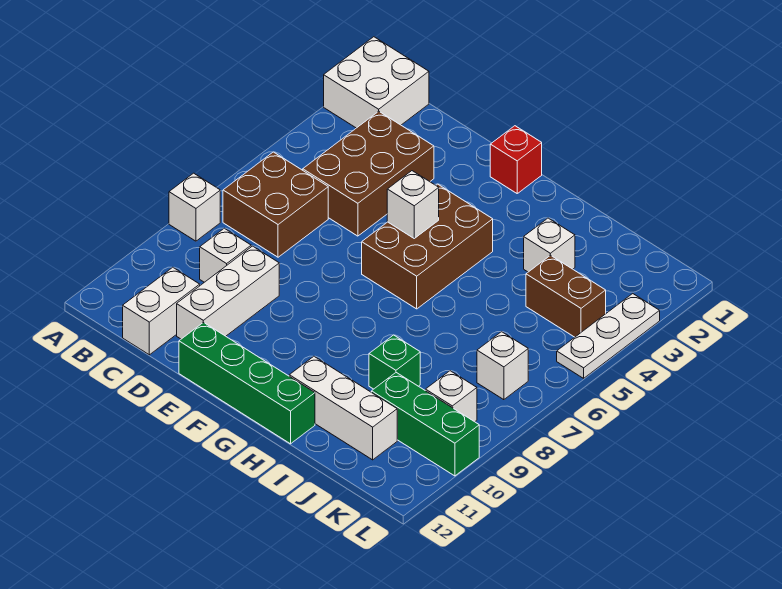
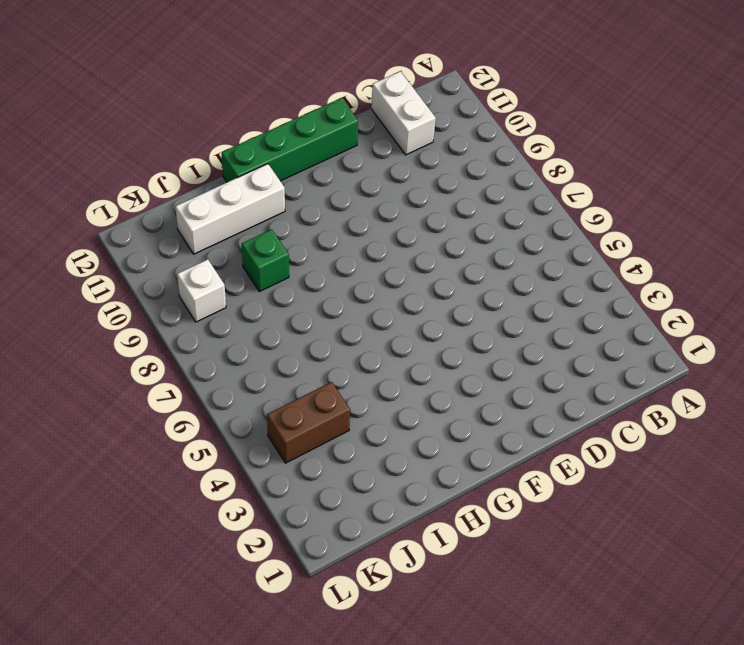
none -> white 2x2 brick [324,37,429,128]
none -> white 1x1 brick [169,173,220,241]
none -> brown 2x2 brick [223,152,328,257]

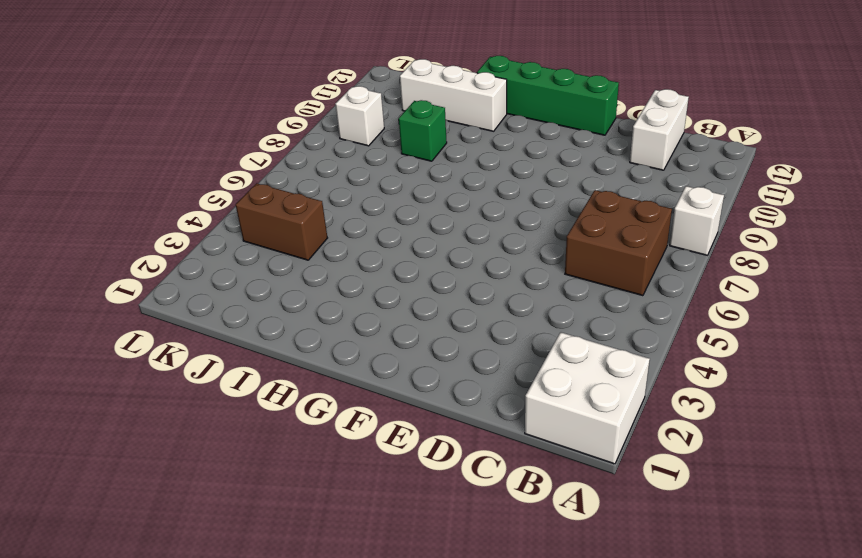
none -> brown 2x3 brick [303,111,434,236]
none -> white 1x1 brick [200,228,251,282]
none -> white 1x3 brick [177,246,279,339]

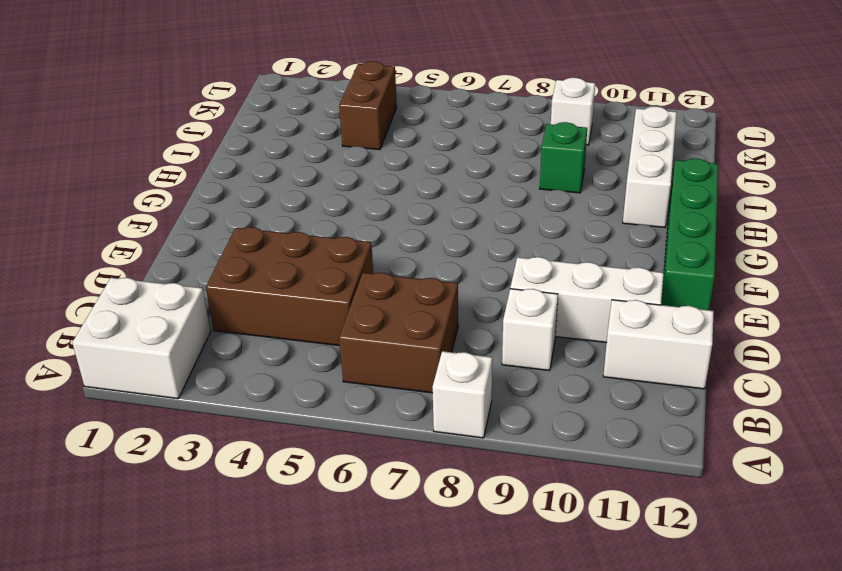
none -> red 1x1 brick [490,126,542,193]
none -> brown 2x3 brick [362,184,493,309]
none -> white 1x1 brick [524,218,575,272]

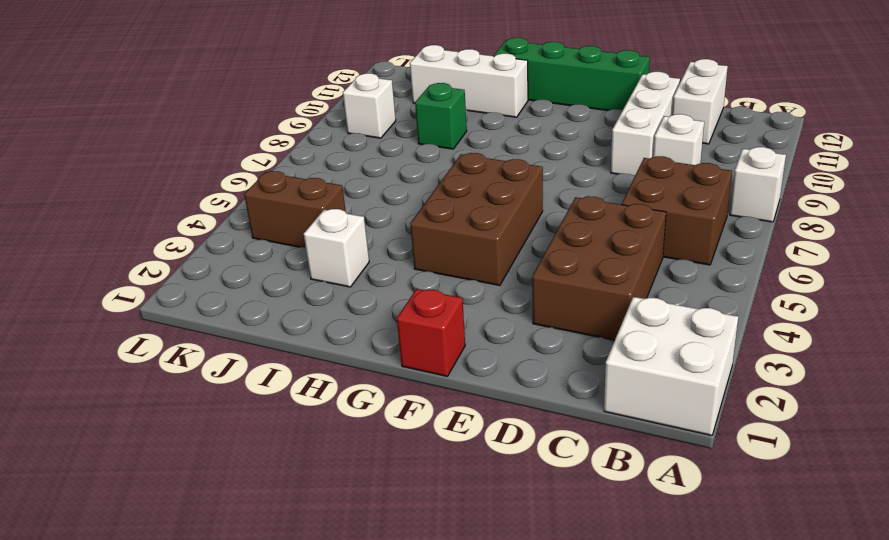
none -> green 1x3 brick [372,373,479,476]
none -> white 1x1 brick [477,332,528,400]
none -> white 1x3 plate [557,294,660,378]

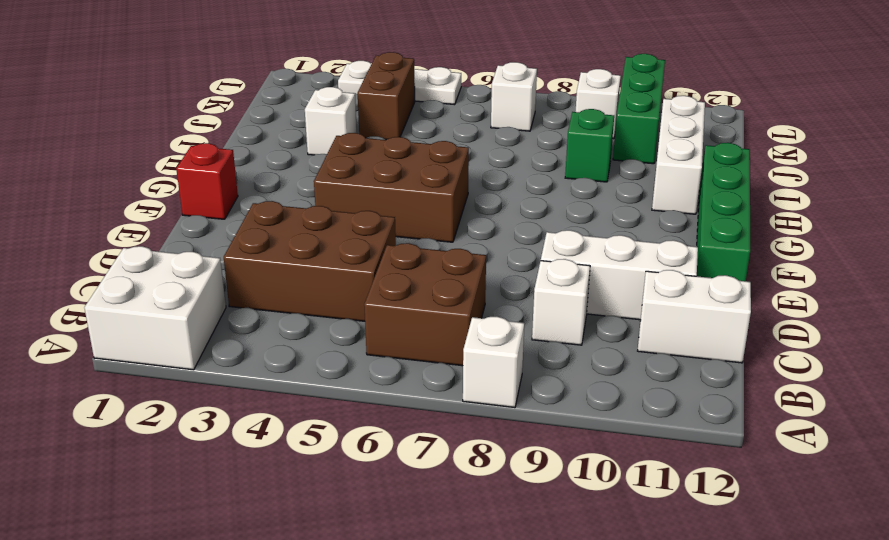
none -> white 1x1 brick [387,171,439,238]

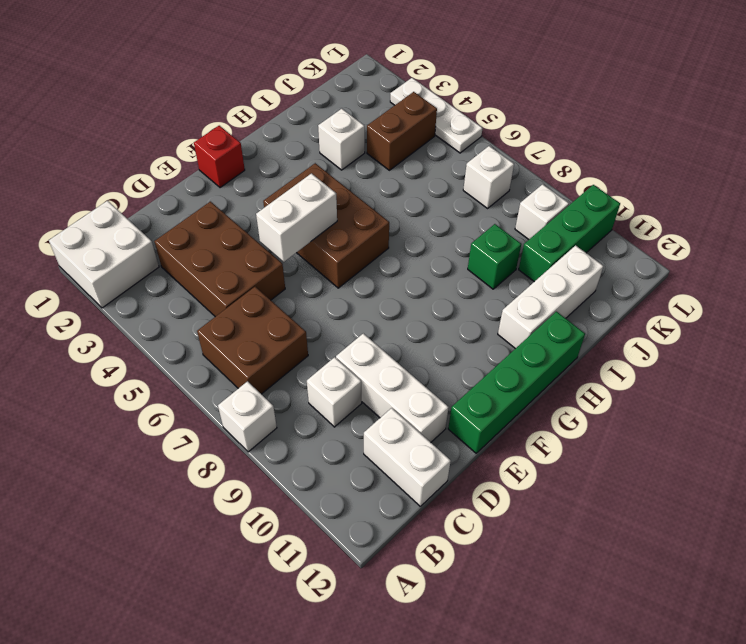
white 1x2 brick [256,173,337,262] -> white 1x1 brick [387,171,439,238]

